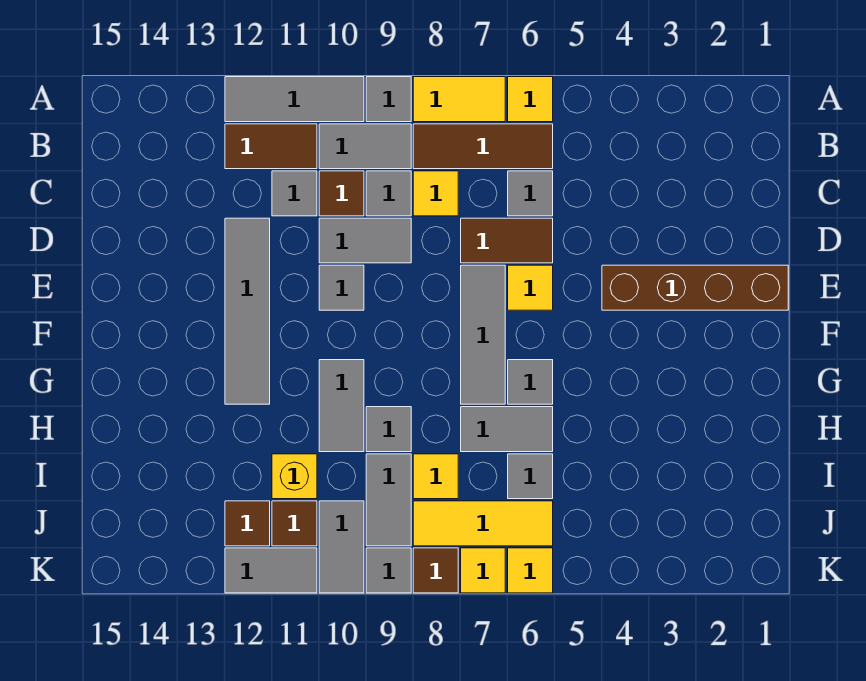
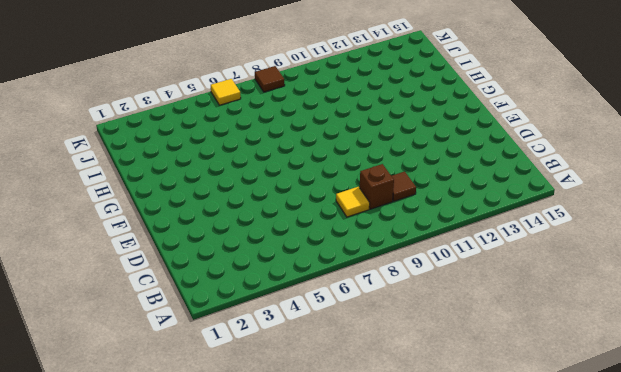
brown 1x1 brick [360,164,394,209] -> grey 1x1 tile [366,171,411,216]
none -> yellow 1x1 tile [508,77,553,122]
none -> yellow 1x2 tile [413,77,505,122]
none -> grey 1x1 tile [366,77,411,122]
none -> grey 1x3 tile [225,77,364,122]

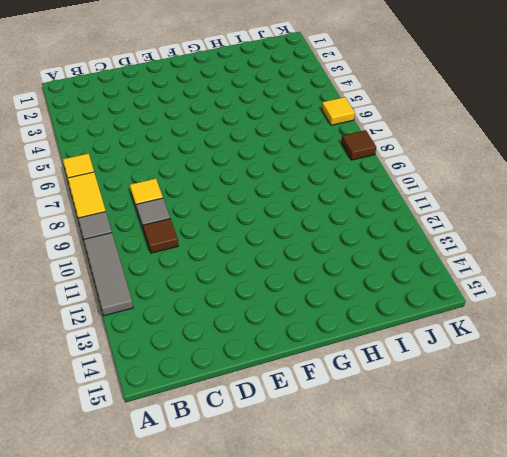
none -> brown 1x3 tile [413,124,553,169]
none -> grey 1x2 tile [319,124,411,169]
none -> brown 1x2 tile [225,124,317,169]
none -> grey 1x1 tile [508,171,553,216]

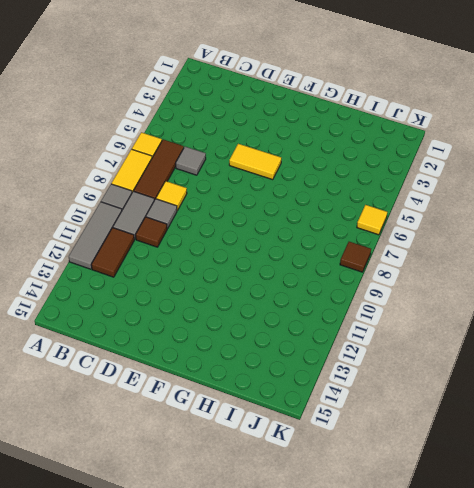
yellow 1x2 tile [229,144,281,180] -> none
none -> grey 1x1 tile [272,171,317,216]
none -> brown 1x2 tile [461,218,553,263]
none -> grey 1x2 tile [319,218,411,263]
none -> grey 1x4 tile [225,218,270,404]

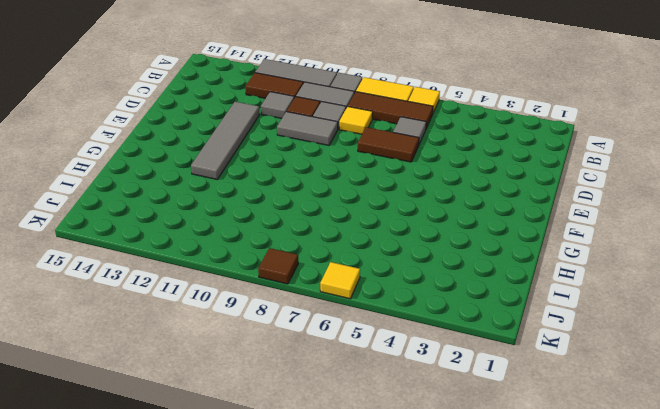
none -> brown 1x4 brick [602,265,788,310]
none -> yellow 1x1 tile [508,265,553,310]
none -> grey 1x3 tile [461,265,505,404]
none -> grey 1x1 tile [319,265,364,310]

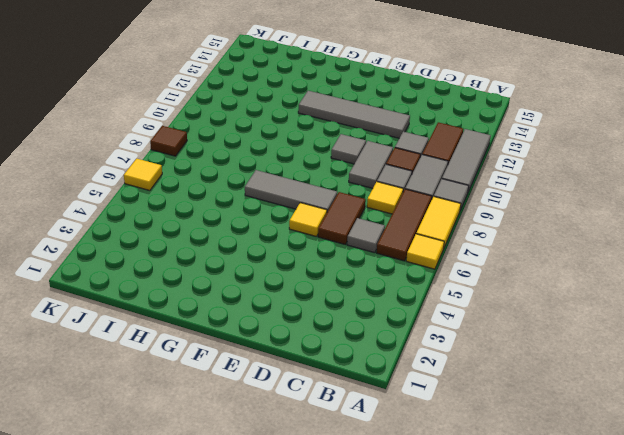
none -> brown 1x4 brick [602,265,788,310]
none -> grey 1x1 tile [508,360,553,404]
none -> grey 1x2 tile [319,360,364,452]
none -> grey 1x2 tile [461,407,553,452]

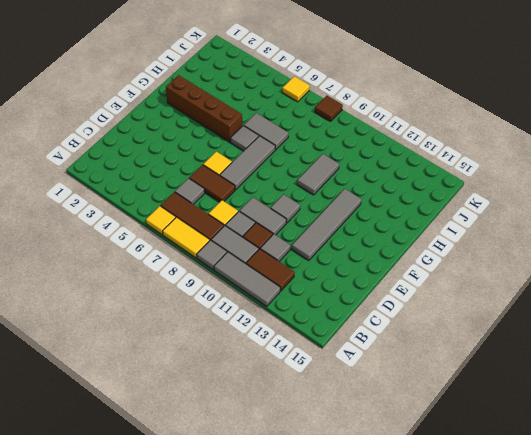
brown 1x4 brick [166,75,242,142] -> brown 1x4 brick moved to [602,265,788,310]
none -> grey 1x1 tile [366,407,411,452]
none -> grey 1x1 tile [508,454,553,499]
none -> yellow 1x1 tile [413,454,458,499]
none -> grey 1x2 tile [366,454,411,546]

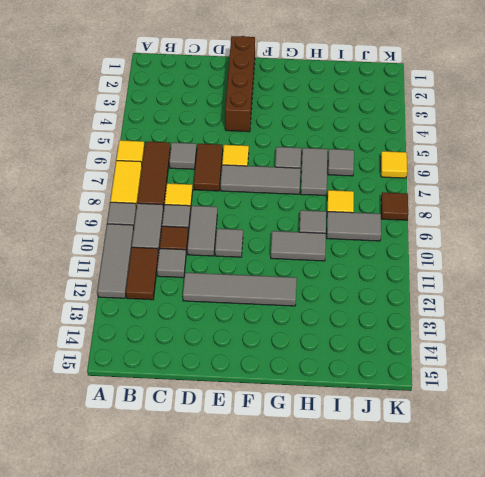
none -> yellow 1x1 brick [272,454,317,499]
none -> yellow 1x3 tile [413,501,553,546]
none -> grey 1x2 tile [319,501,364,593]
none -> brown 1x1 tile [272,501,317,546]

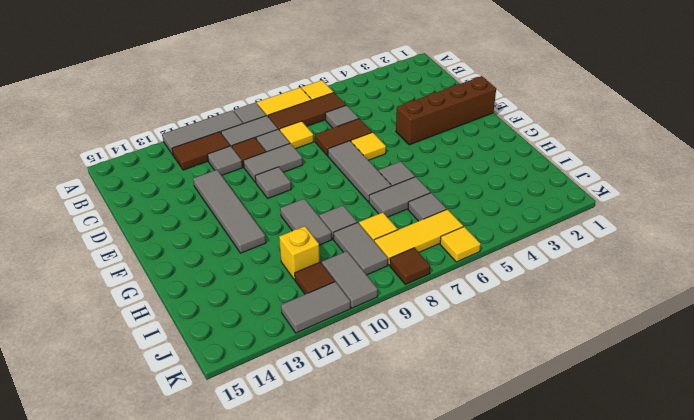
none -> brown 1x1 tile [225,501,270,546]
none -> yellow 1x1 tile [461,548,505,593]
none -> grey 1x1 tile [366,548,411,593]

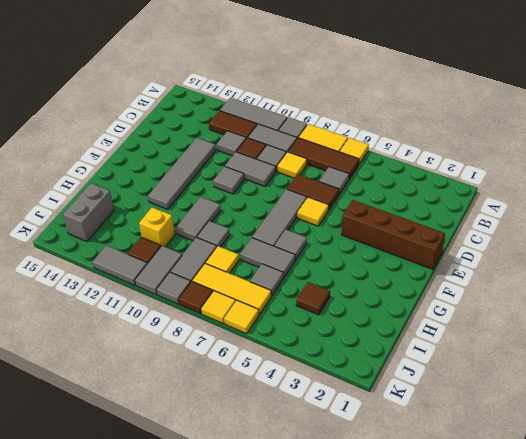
brown 1x1 tile [296,282,330,315] -> brown 1x1 tile moved to [225,501,270,546]
grey 1x2 brick [63,183,114,242] -> none

